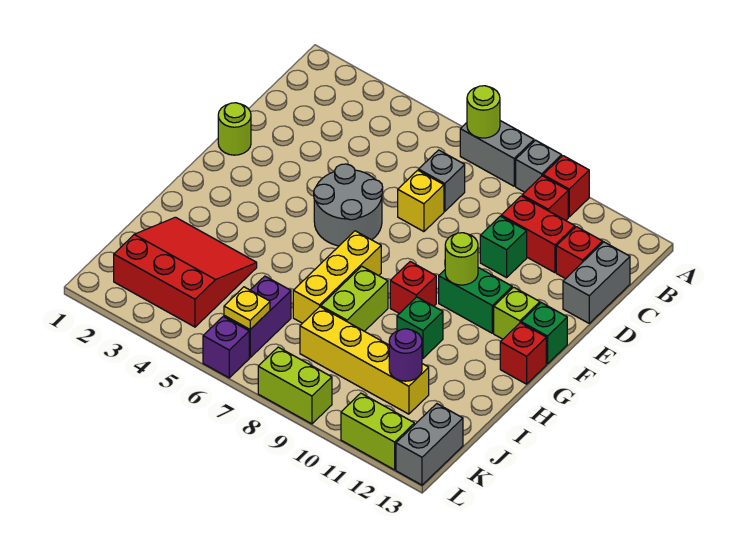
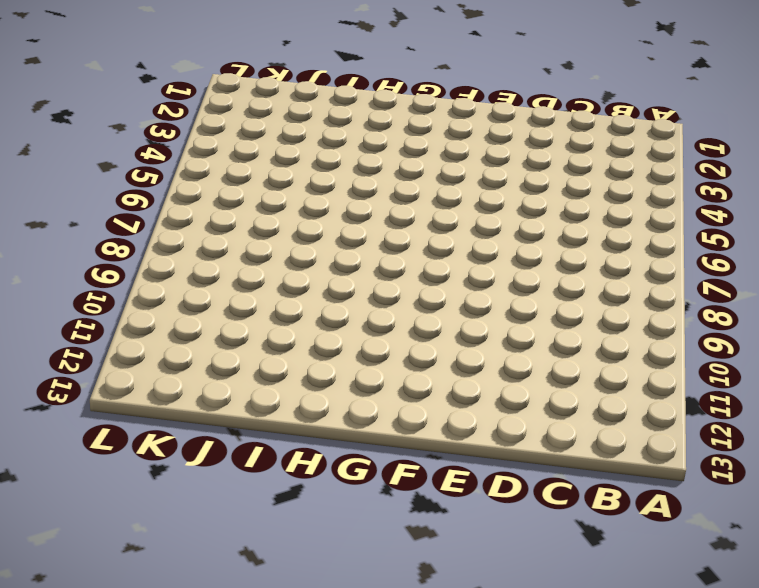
none -> grey 1x2 brick [460,121,534,186]
none -> grey 1x1 brick [516,140,562,192]
none -> red 1x1 brick [543,156,589,217]
none -> red 1x1 brick [522,176,568,220]

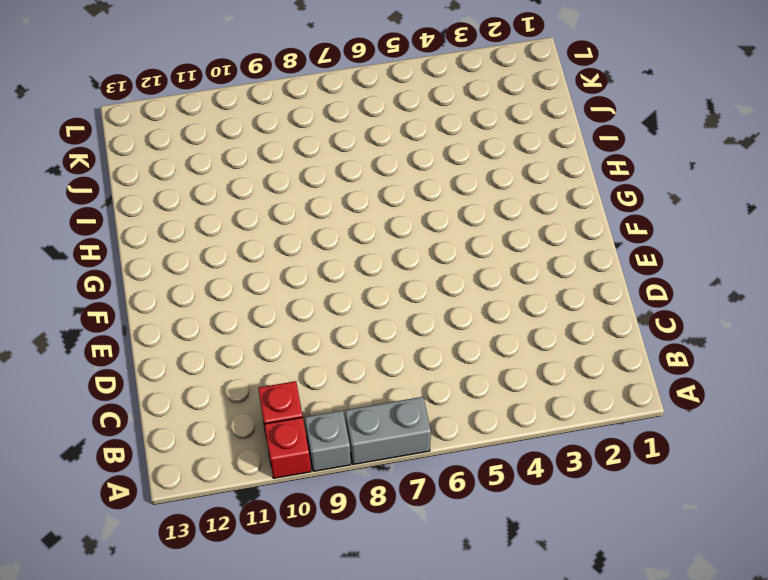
none -> grey 1x1 brick [419,150,465,211]
none -> red 1x2 brick [501,196,575,273]
none -> red 1x1 brick [556,227,603,279]
none -> grey 1x2 brick [563,242,630,323]

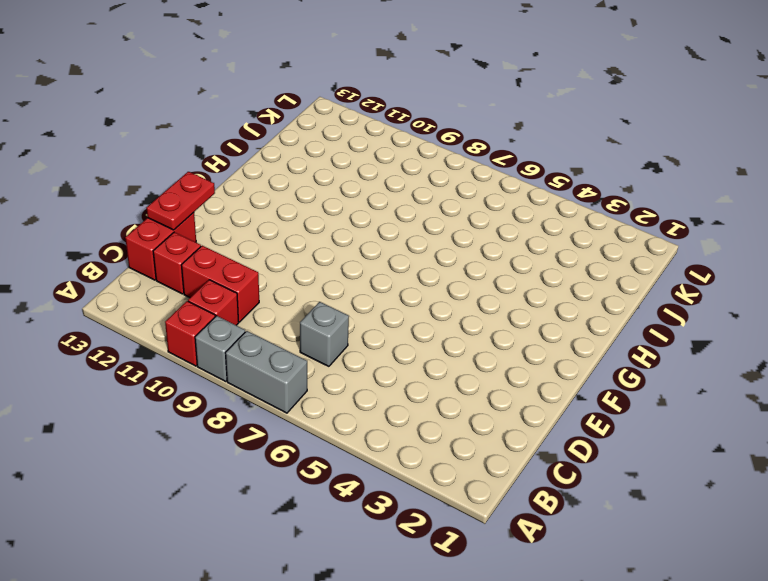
red 1x2 brick [125,213,196,280] -> grey 1x2 brick [563,242,630,323]
red 1x2 plate [147,172,215,230] -> none
none -> yellow 1x1 brick [398,170,444,232]
none -> green 1x1 brick [480,216,527,278]
none -> lime 1x1 round brick [218,103,251,155]
none -> grey 2x2 round brick [314,164,383,246]

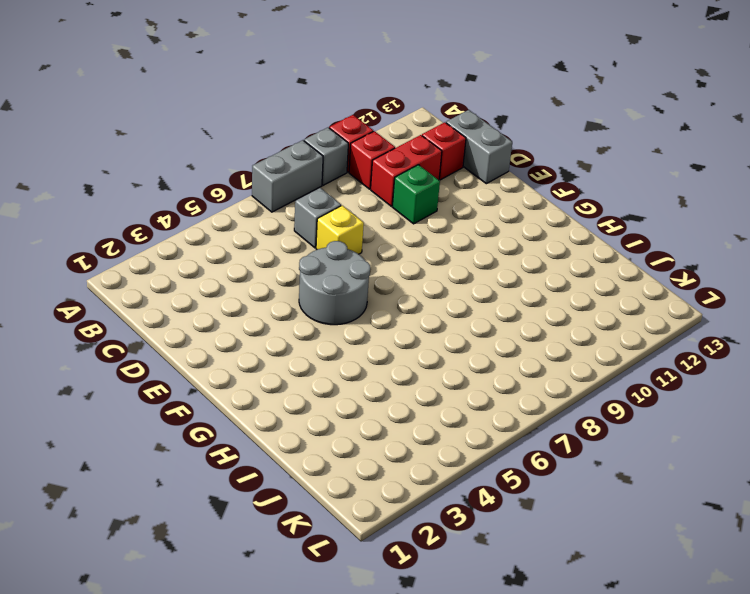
none -> lime 1x1 round brick [218,103,251,155]
none -> green 1x2 brick [439,268,512,333]
none -> lime 1x1 brick [494,287,540,339]
none -> green 1x1 brick [521,303,567,364]

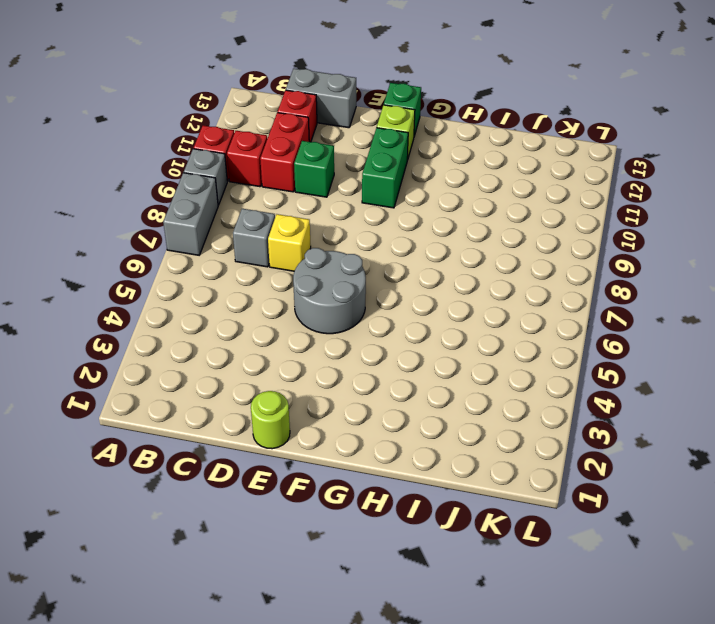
none -> yellow 1x3 brick [293,231,381,323]
none -> red 1x1 brick [390,262,436,314]
none -> red 1x1 brick [500,323,546,384]
none -> lime 1x2 brick [321,266,388,331]

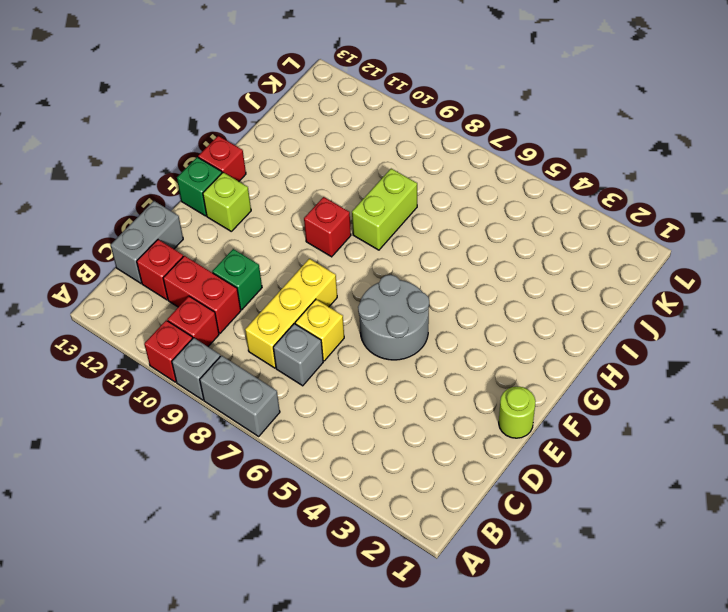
yellow 1x3 brick [245,259,337,368] -> yellow 1x3 brick moved to [293,231,381,323]
none -> green 1x2 brick [439,268,512,333]
none -> green 1x1 brick [397,297,443,358]
none -> red 3x3 slope [114,217,257,327]
none -> purple 1x2 brick [224,276,291,358]

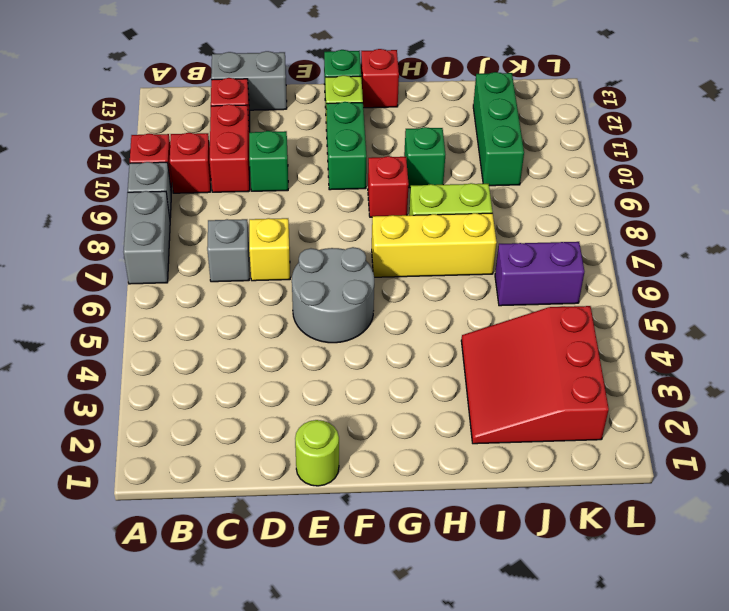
green 1x3 brick [473,72,524,186] -> yellow 1x4 brick [300,307,429,414]
none -> grey 1x2 brick [396,404,463,485]
none -> purple 1x1 brick [203,317,249,378]
none -> lime 1x2 brick [258,347,332,424]
none -> lime 1x2 brick [341,393,414,470]

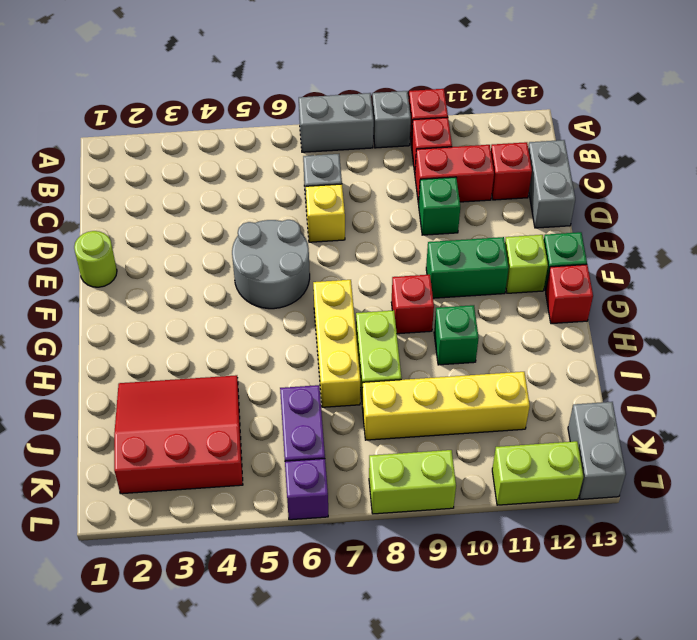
none -> lime 1x1 round brick [467,86,500,138]
none -> lime 1x1 round brick [445,233,478,285]
none -> purple 1x1 round brick [389,329,422,381]
none -> yellow 1x1 plate [224,287,270,329]

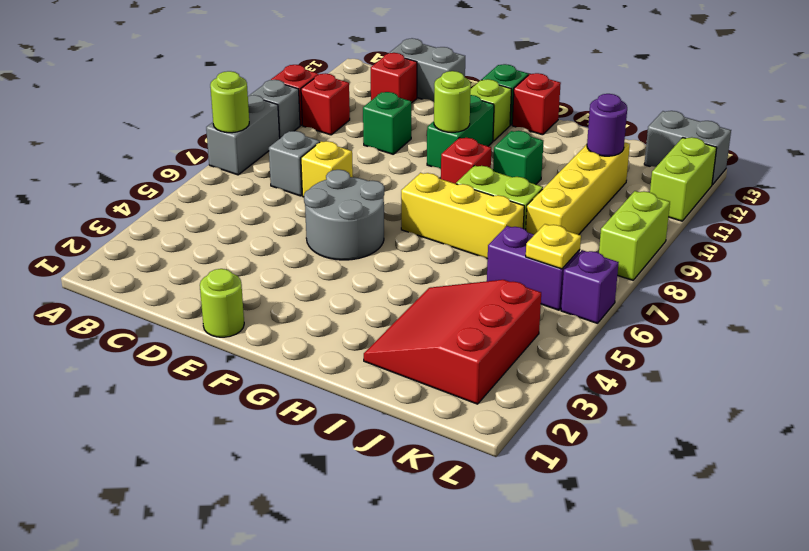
none -> red 1x2 brick [501,196,575,273]

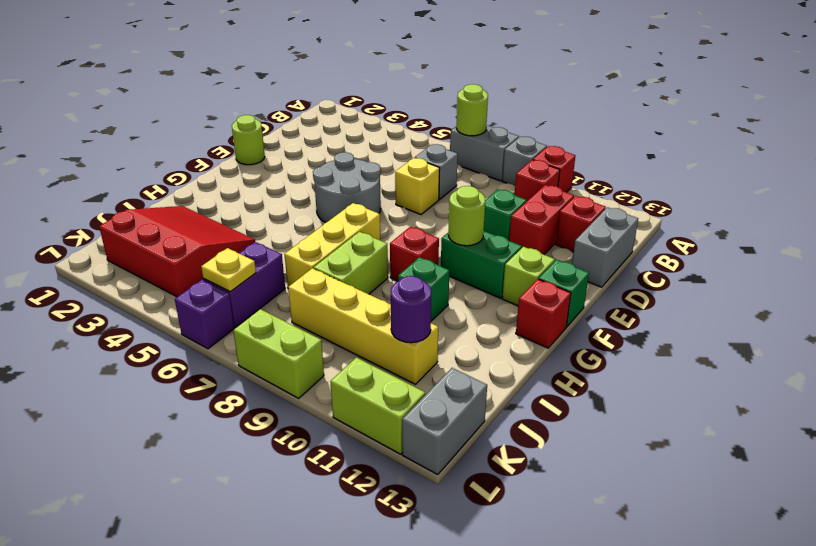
red 1x2 brick [509,185,574,254] -> red 1x2 brick turned to [501,196,575,273]

